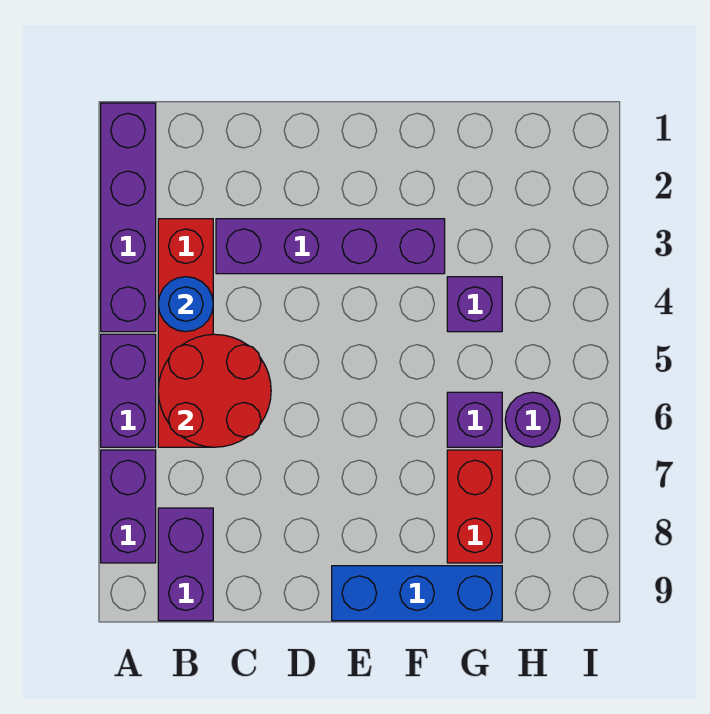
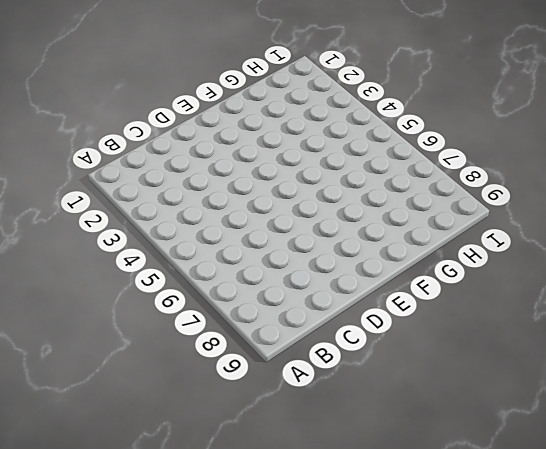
none -> purple 1x4 brick [101,103,156,332]
none -> purple 1x2 brick [101,334,156,447]
none -> purple 1x2 brick [101,450,156,563]

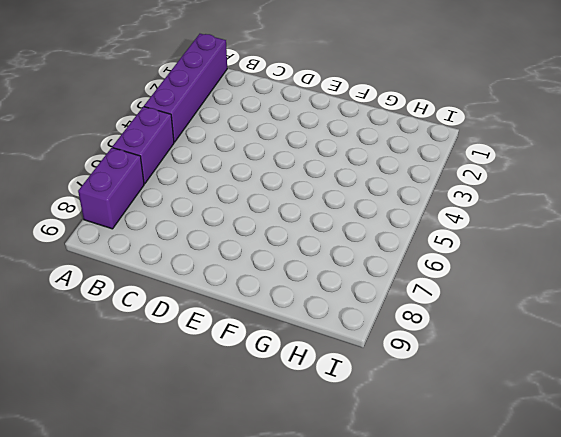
none -> red 1x4 brick [158,219,213,447]
none -> purple 1x2 brick [158,508,213,621]
none -> purple 1x4 brick [216,219,445,274]

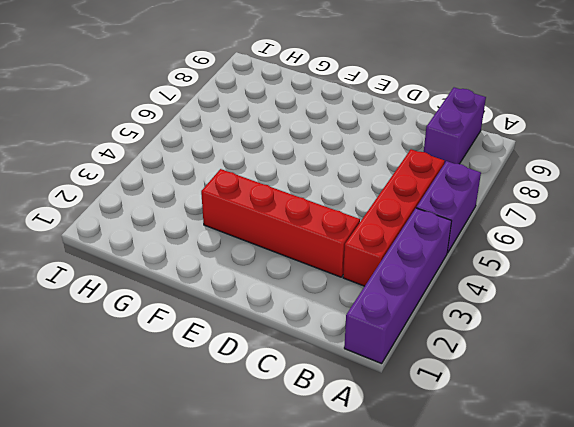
red 1x4 brick [201,169,360,277] -> purple 1x4 brick [216,219,445,274]
none -> purple 1x2 brick [101,450,156,563]
none -> blue 1x3 brick [332,566,502,621]
none -> purple 1x1 brick [447,277,502,332]

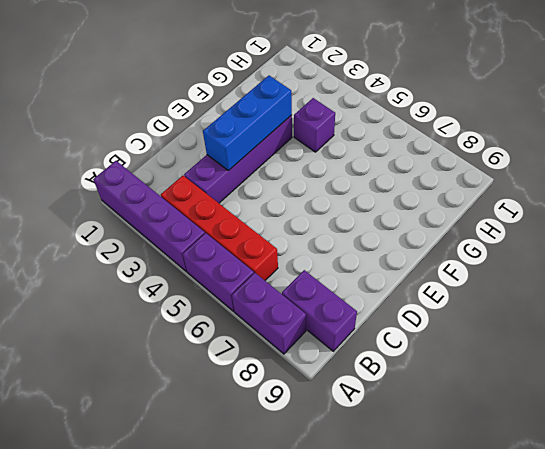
blue 1x3 brick [203,76,292,171] -> blue 1x3 brick moved to [332,566,502,621]
none -> purple 1x1 brick [447,392,502,447]
none -> red 1x2 brick [447,450,502,563]
none -> purple 1x1 round brick [505,392,560,447]

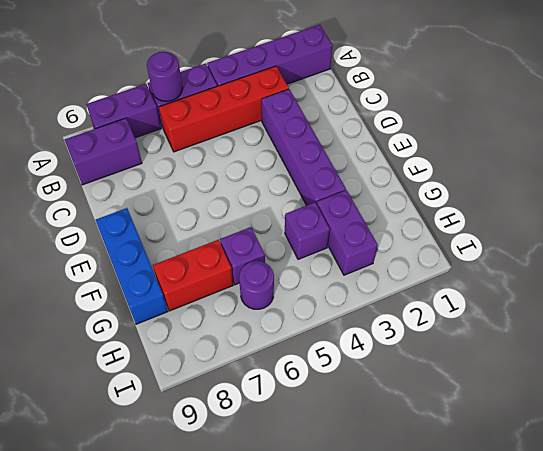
purple 1x1 round brick [147,52,183,101] -> none
purple 1x2 brick [317,190,378,275] -> none
none -> blue 1x1 round brick [158,277,213,332]
none -> red 2x2 round brick [158,334,271,447]

